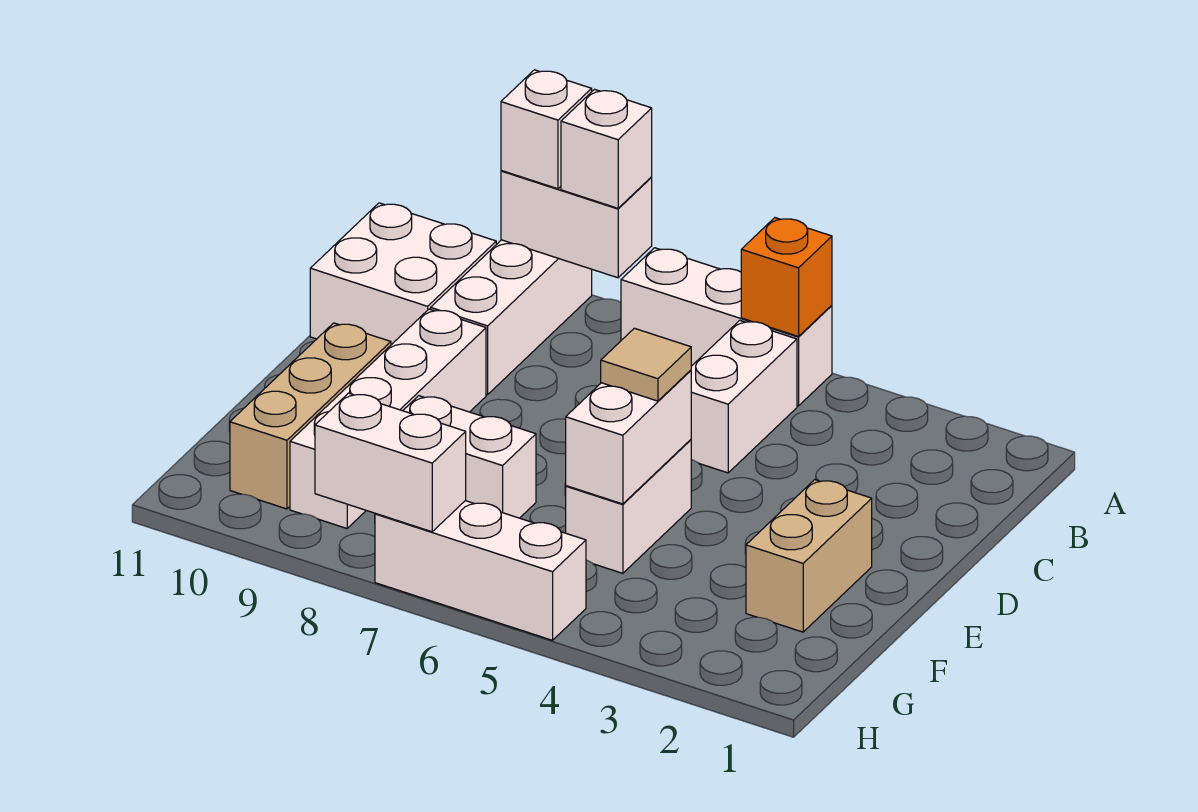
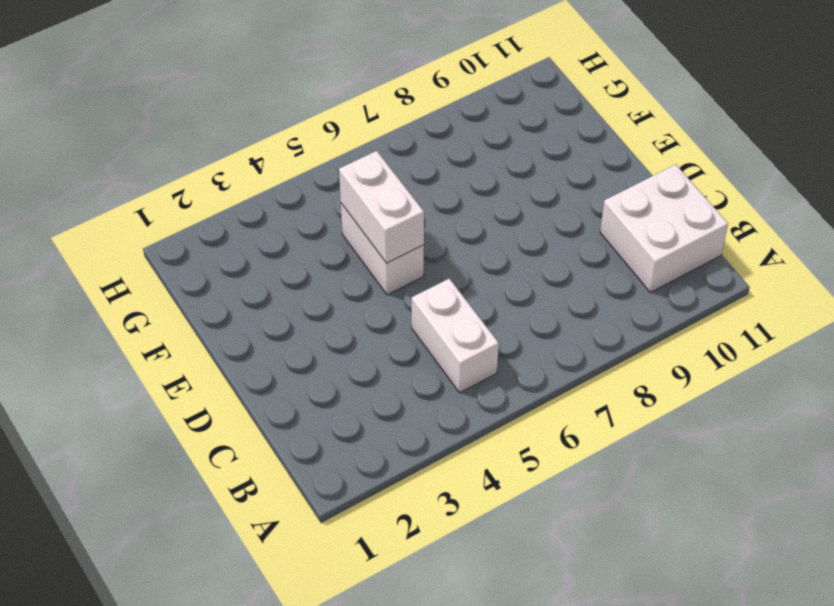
none -> white 1x3 brick [621,248,832,406]
none -> white 1x3 brick [431,240,592,395]
none -> white 1x4 brick [290,309,486,528]

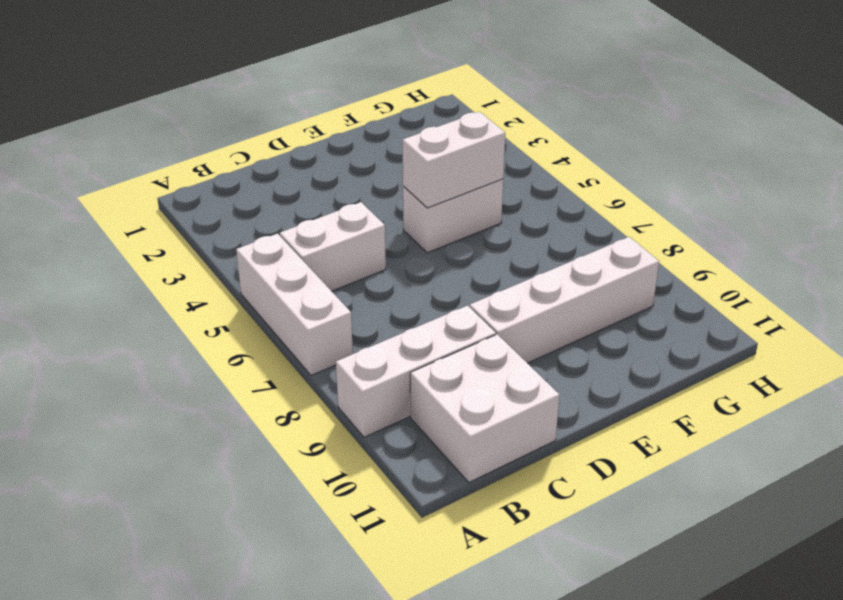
none -> tan 1x2 brick [746,480,872,632]
none -> tan 1x3 brick [230,323,391,509]
none -> white 1x2 brick [403,396,536,518]

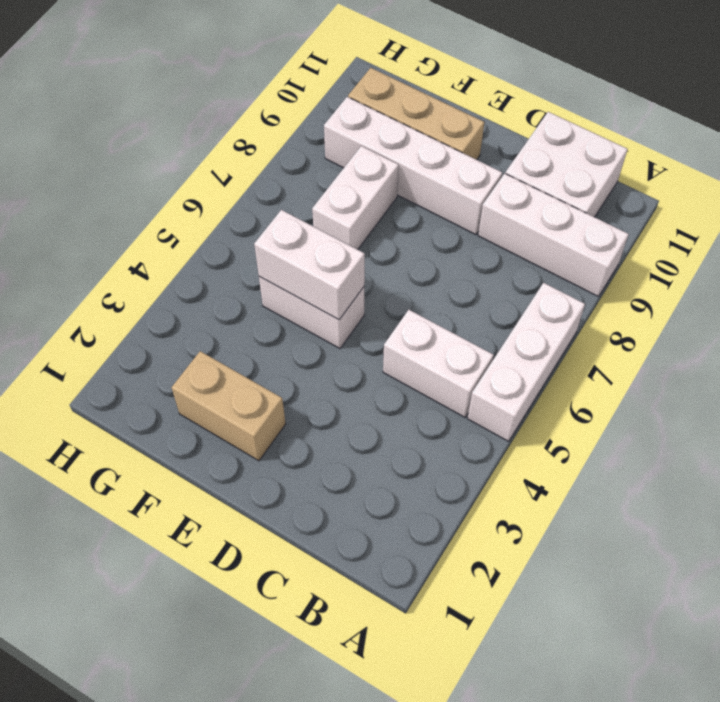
none -> white 1x3 brick [375,501,586,640]
none -> orange 1x1 brick [741,218,832,337]
none -> white 1x2 brick [501,171,652,278]

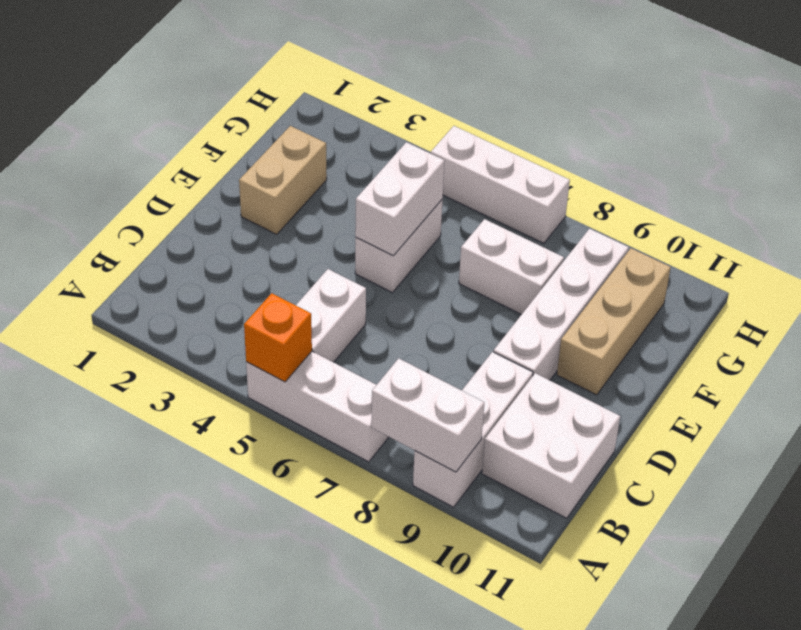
none -> white 1x2 brick [315,393,466,532]
none -> white 1x1 brick [561,89,652,208]
none -> white 1x1 brick [501,70,592,189]

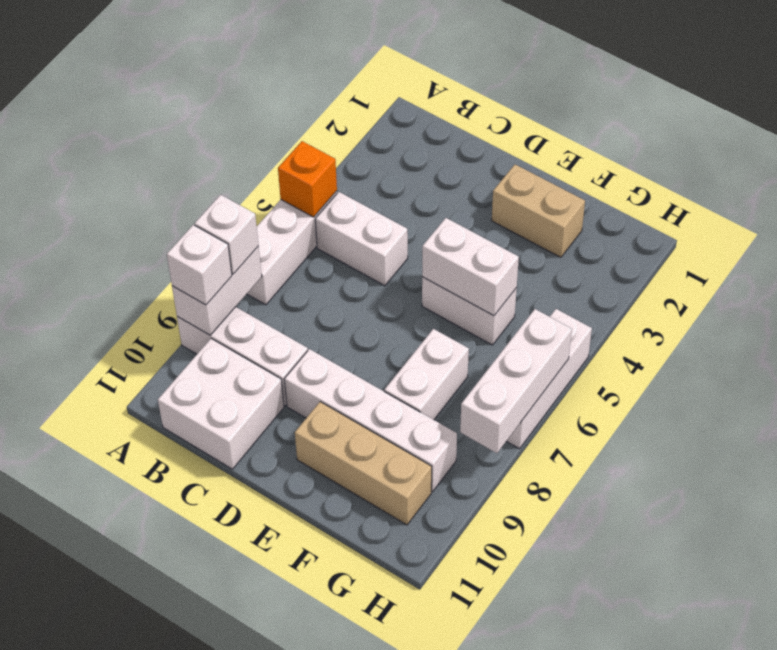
white 1x3 brick [460,309,572,453] -> white 1x2 brick [315,393,466,532]
none -> tan 1x1 tile [601,328,691,401]

